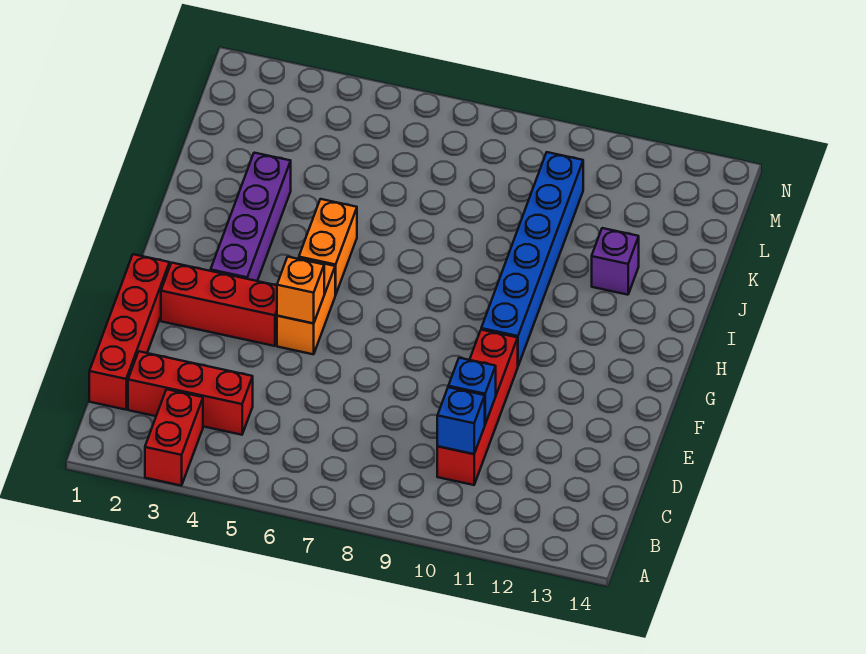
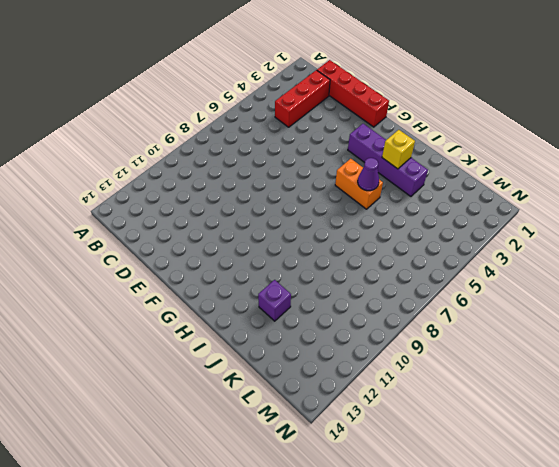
yellow 1x1 brick [382,130,415,169] -> none
purple 1x1 cone [358,158,379,191] -> none
none -> red 1x2 brick [145,389,203,486]
none -> red 1x4 brick [437,330,518,485]
none -> red 1x3 brick [161,263,277,346]

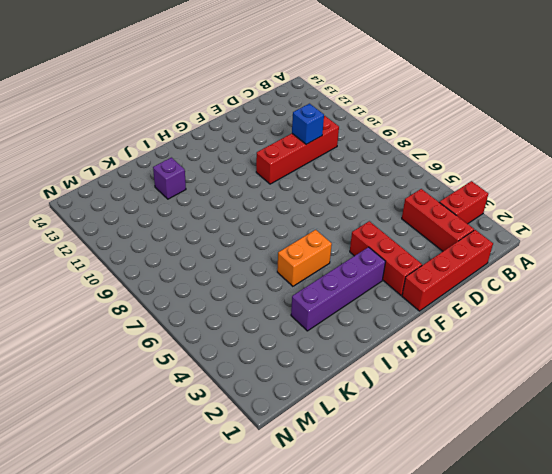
none -> orange 1x2 brick [277,258,335,354]
none -> blue 1x6 brick [481,152,583,366]
none -> blue 1x1 brick [437,387,485,454]

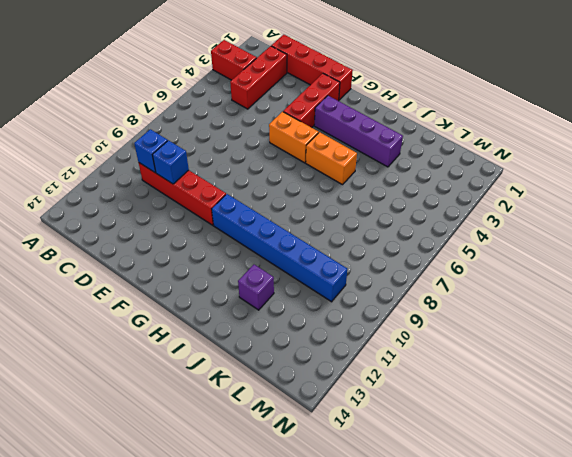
none -> orange 1x1 brick [277,257,324,323]

